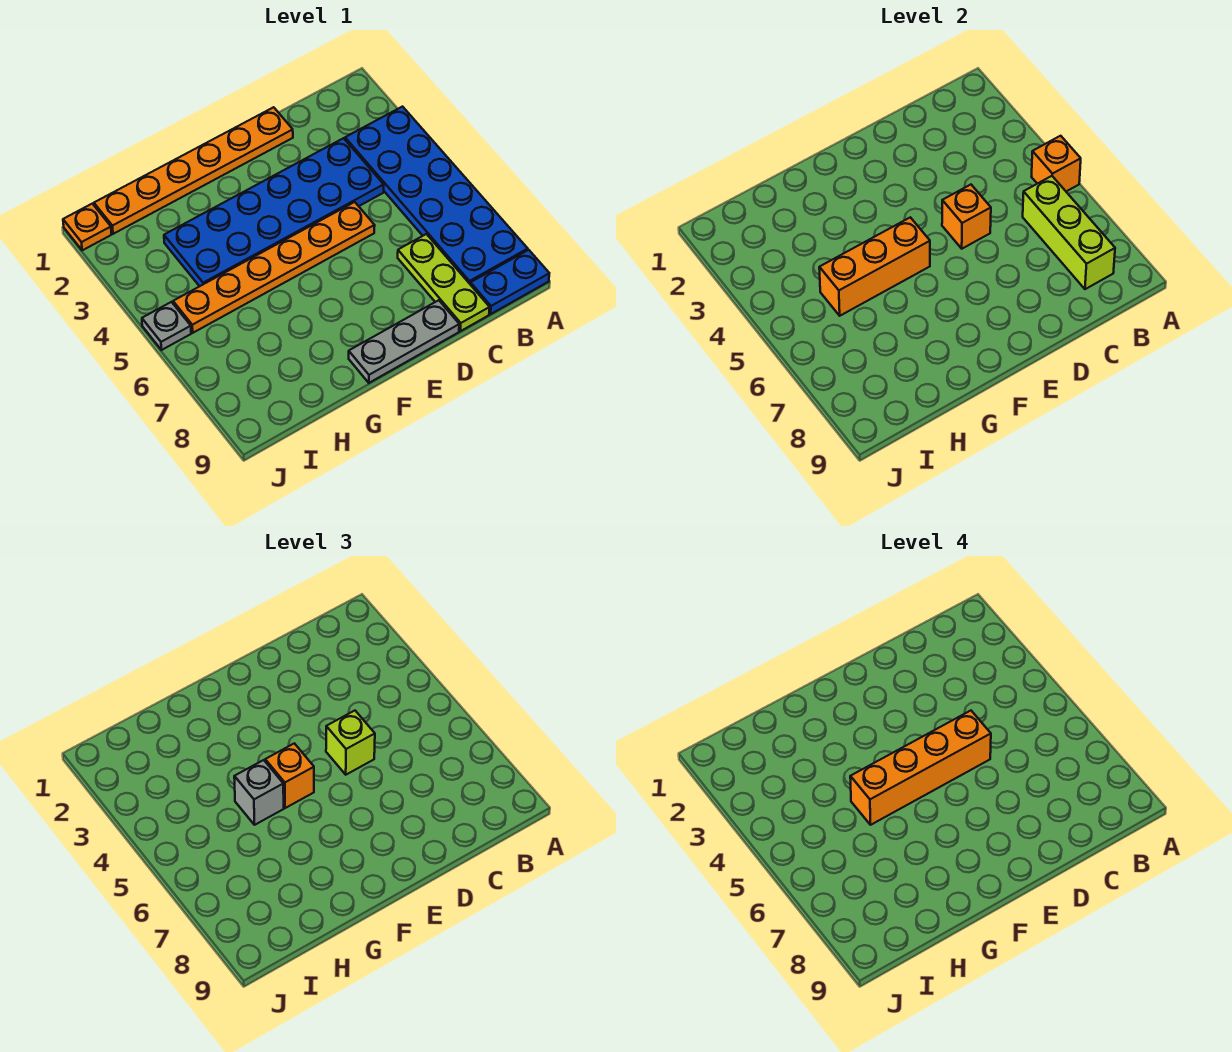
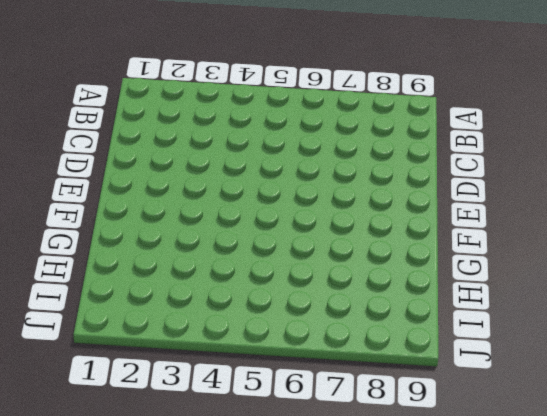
none -> blue 2x6 plate [345,107,528,284]
none -> blue 1x2 plate [470,250,549,314]
none -> blue 2x6 plate [164,138,384,286]

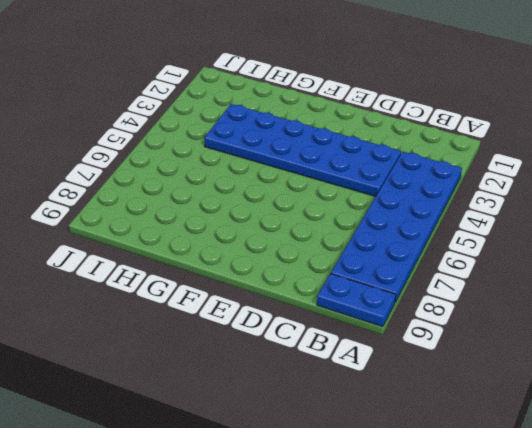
none -> lime 1x3 plate [398,234,490,331]
none -> orange 1x6 plate [94,107,293,234]
none -> orange 1x6 plate [173,202,375,333]

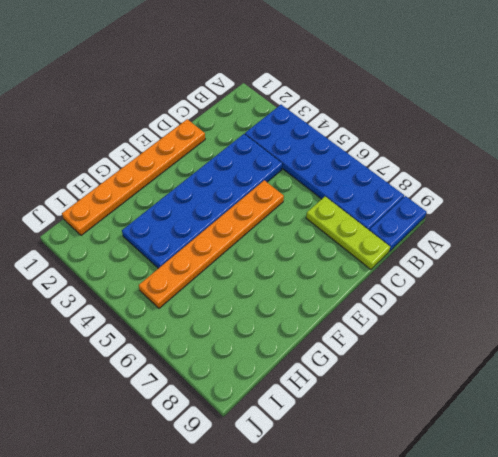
none -> grey 1x3 plate [349,300,459,383]
none -> orange 1x1 plate [63,204,112,250]
none -> grey 1x1 plate [142,302,191,350]

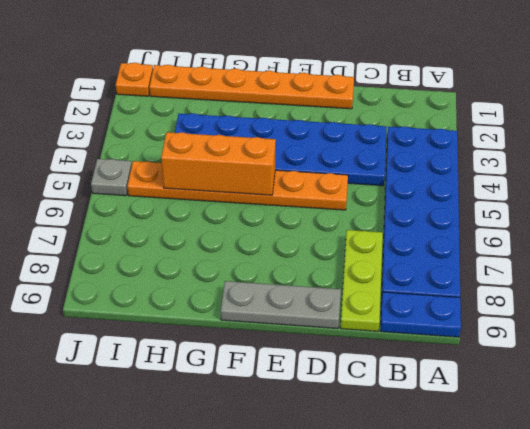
none -> orange 1x1 brick [1032,136,1081,191]
none -> lime 1x3 brick [1023,176,1115,289]
none -> orange 1x1 brick [942,185,991,249]

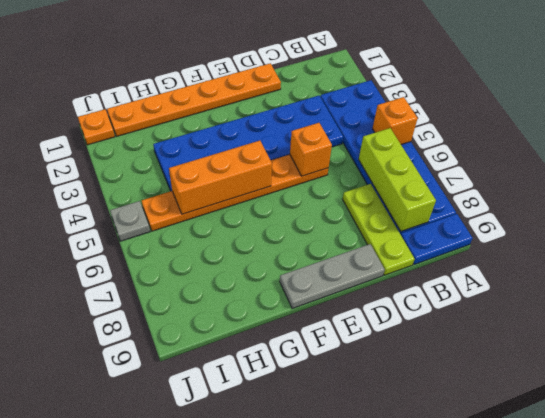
none -> lime 1x1 brick [326,711,375,775]
none -> orange 1x1 brick [265,743,314,808]
none -> grey 1x1 brick [234,760,284,825]

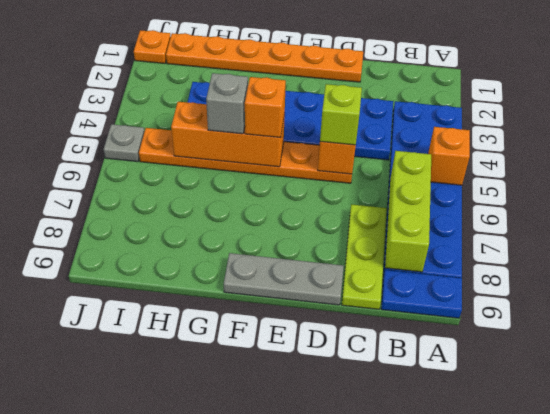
none -> orange 1x4 brick [850,711,991,825]

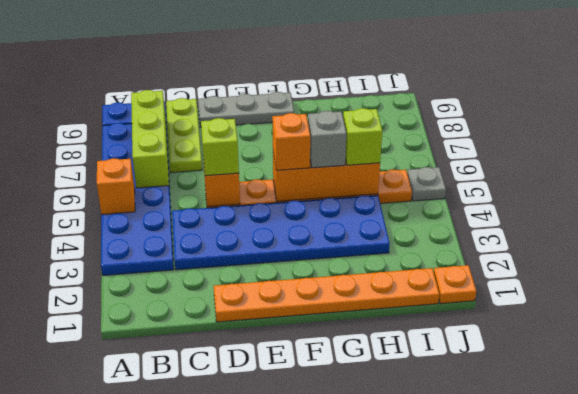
lime 1x1 brick [343,108,382,165] -> none
none -> orange 1x4 brick [850,711,991,825]

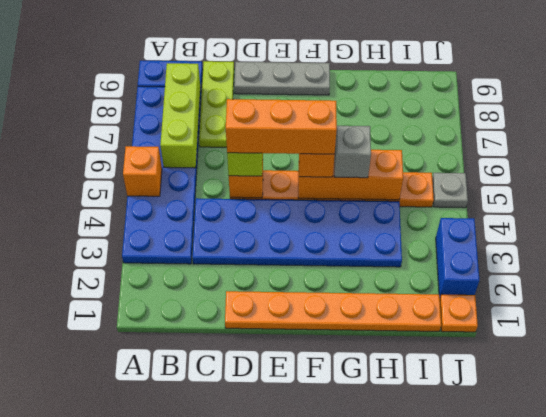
orange 1x3 brick [226,99,337,154] -> orange 1x4 brick [850,711,991,825]
blue 1x2 brick [436,218,479,297] -> none

